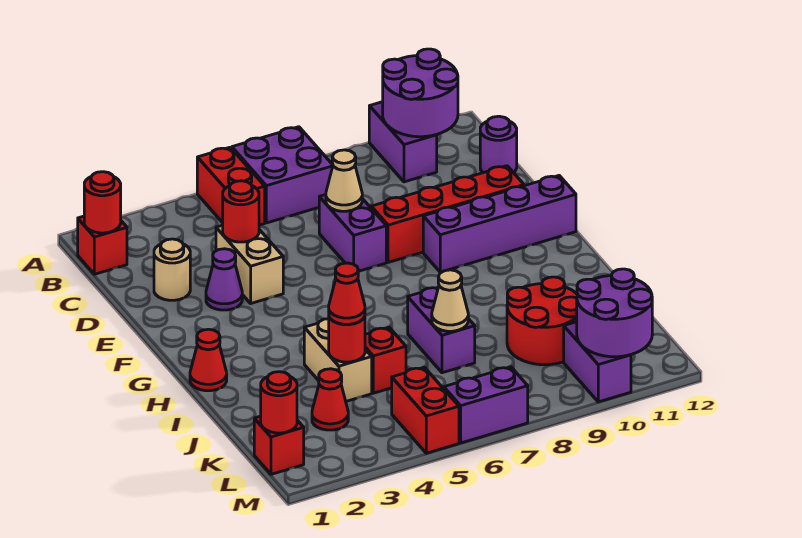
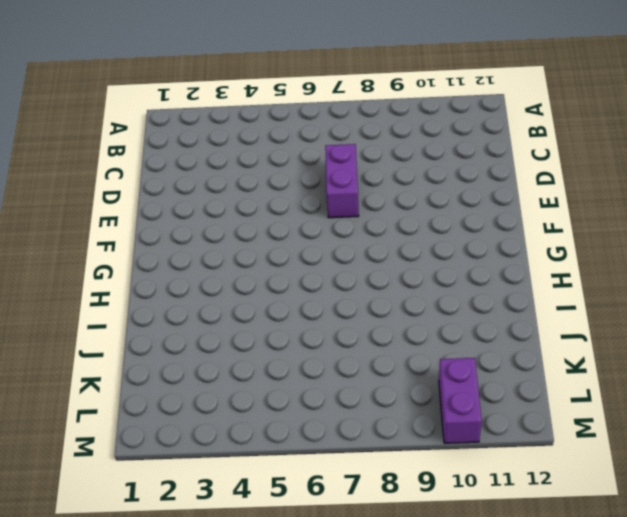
none -> red 1x2 brick [197,147,265,225]
none -> purple 2x2 brick [232,127,333,223]
none -> purple 1x2 brick [369,102,437,182]
none -> red 1x1 brick [78,216,127,274]

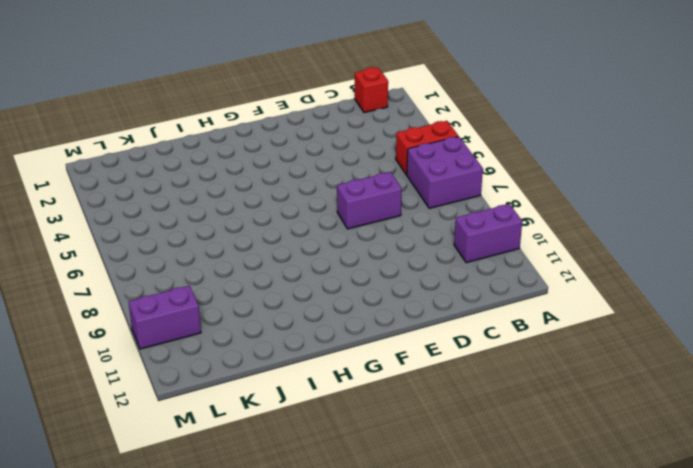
none -> purple 1x1 round brick [480,116,517,173]
none -> tan 1x1 round brick [154,239,190,300]
none -> tan 1x2 brick [216,225,283,303]
none -> purple 1x1 cone [206,249,242,310]

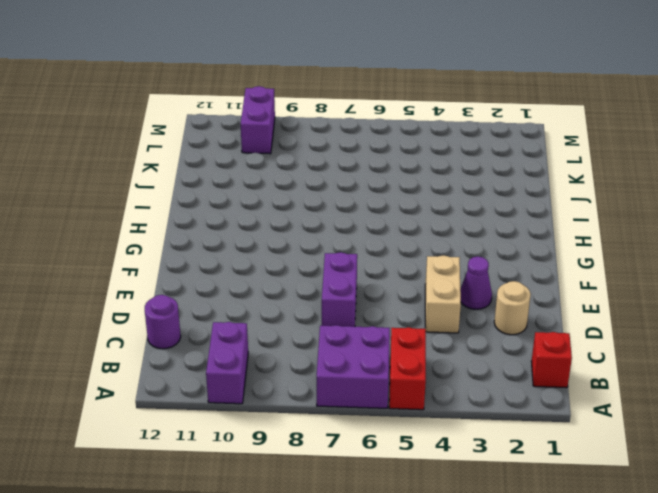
none -> red 1x4 brick [371,166,524,262]
none -> purple 1x4 brick [423,176,576,272]
none -> red 1x1 cone [190,329,227,391]
none -> tan 1x2 brick [304,319,372,401]

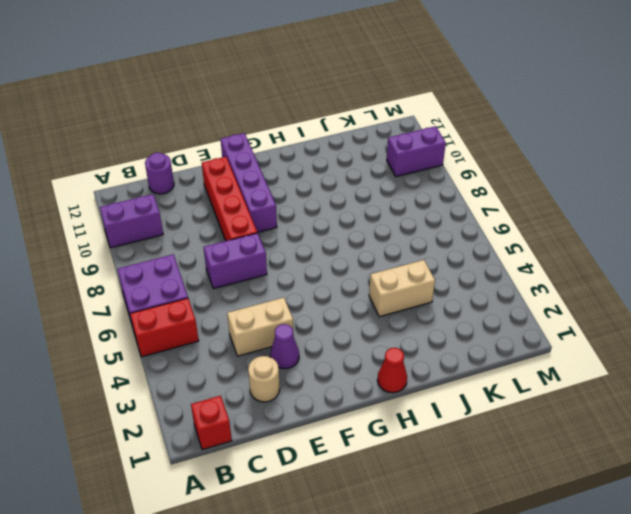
none -> purple 1x2 brick [408,287,475,373]
none -> red 1x1 brick [365,327,406,393]
none -> red 2x2 round brick [507,277,577,365]
none -> red 1x1 cone [312,369,348,430]

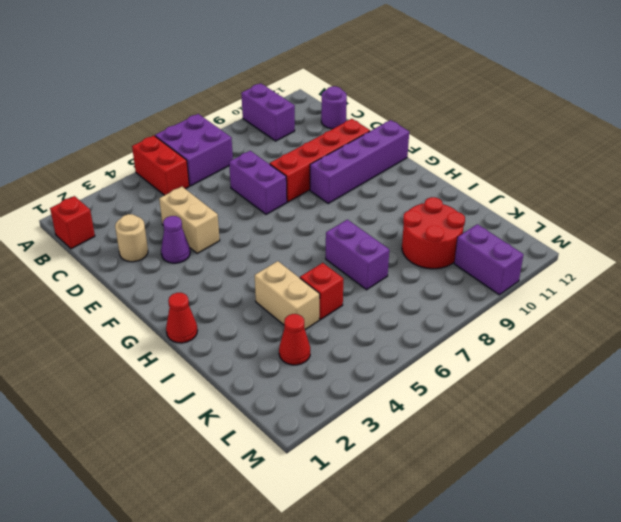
none -> red 1x1 brick [254,416,304,474]
none -> red 1x2 brick [392,367,459,453]
none -> purple 1x2 brick [444,367,528,443]
none -> purple 2x2 round brick [383,49,458,137]

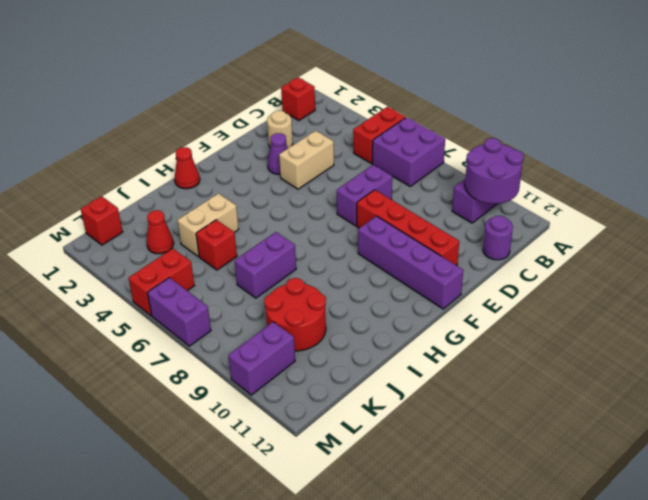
none -> red 1x1 round brick [84,172,121,233]
none -> red 1x1 round brick [223,181,259,242]
none -> tan 1x1 cone [326,150,362,211]
none -> red 1x1 round brick [329,316,365,362]

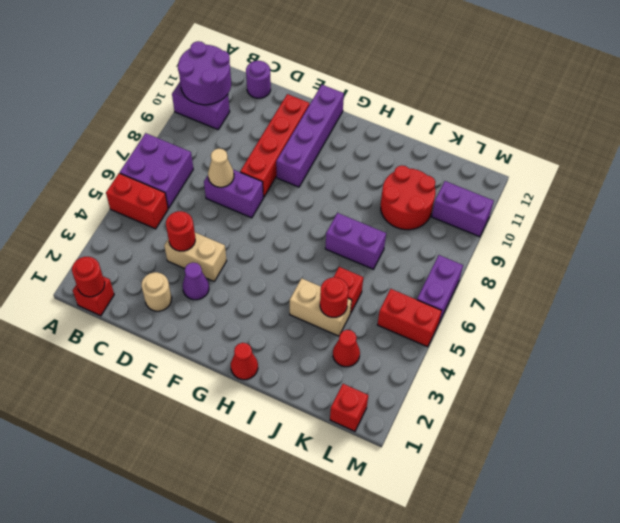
none -> tan 1x1 cone [432,270,468,331]
none -> red 1x1 round brick [261,372,297,433]
none -> purple 2x2 round brick [577,269,652,357]
none -> red 1x1 cone [329,263,365,324]

